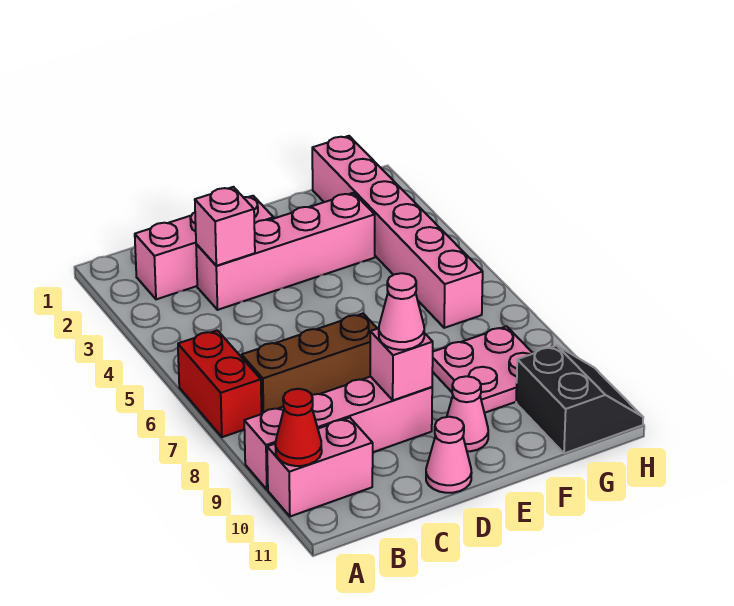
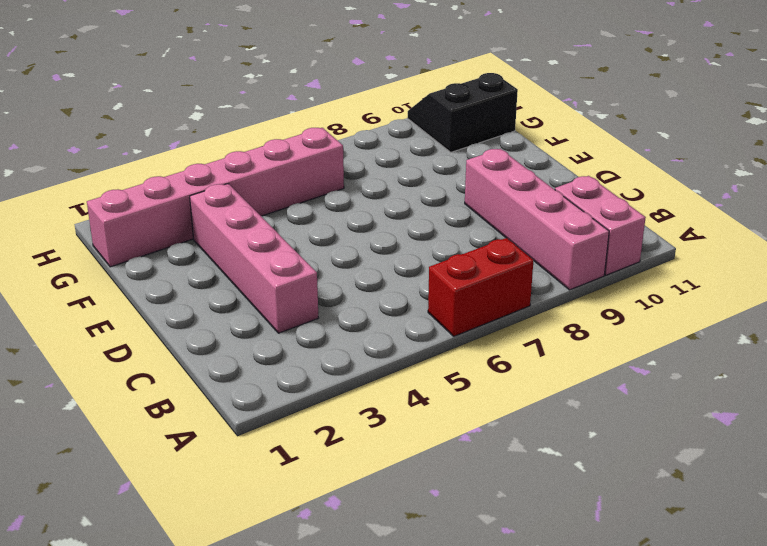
none -> pink 1x3 brick [135,196,274,299]
none -> brown 1x3 brick [242,314,377,414]
none -> pink 1x1 cone [426,417,472,493]

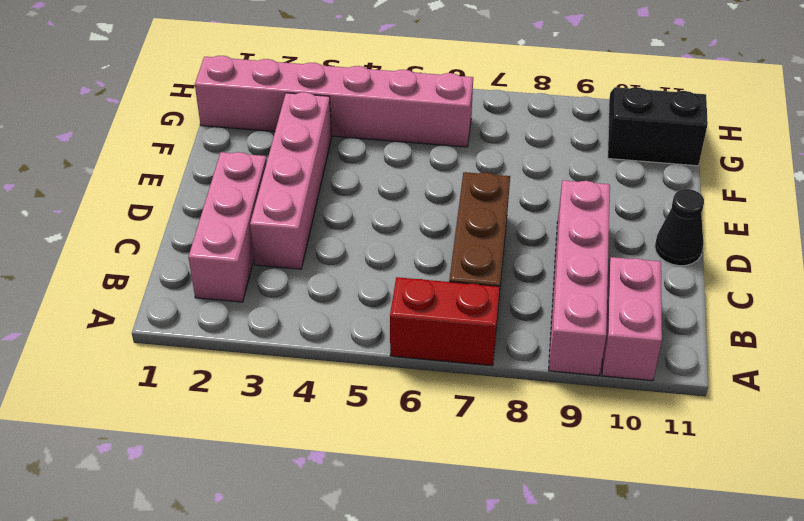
black 1x1 cone [655,189,704,266] -> pink 1x1 cone [426,417,472,493]
none -> pink 1x1 cone [447,376,488,451]
none -> pink 2x2 plate [432,326,533,413]
none -> red 1x1 cone [275,389,322,466]

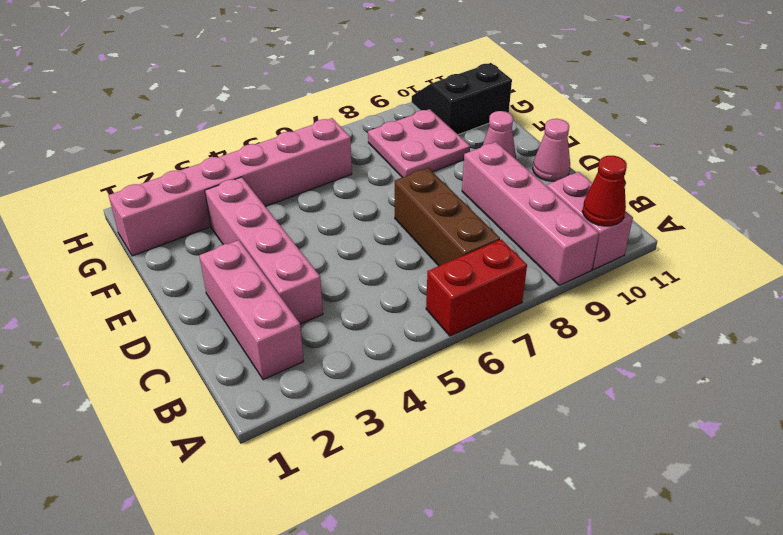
none -> pink 1x1 brick [195,187,255,266]
none -> pink 1x1 brick [370,328,433,400]
none -> pink 1x1 cone [379,273,424,350]

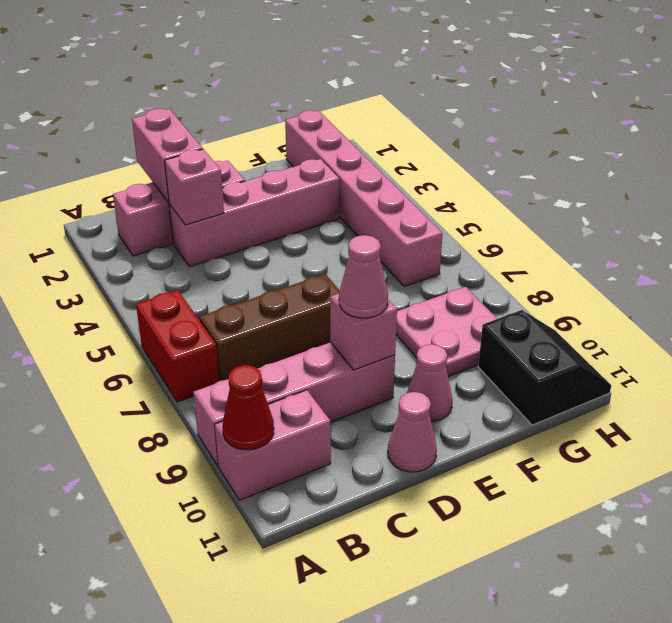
pink 1x2 brick [132,109,203,202] -> none

